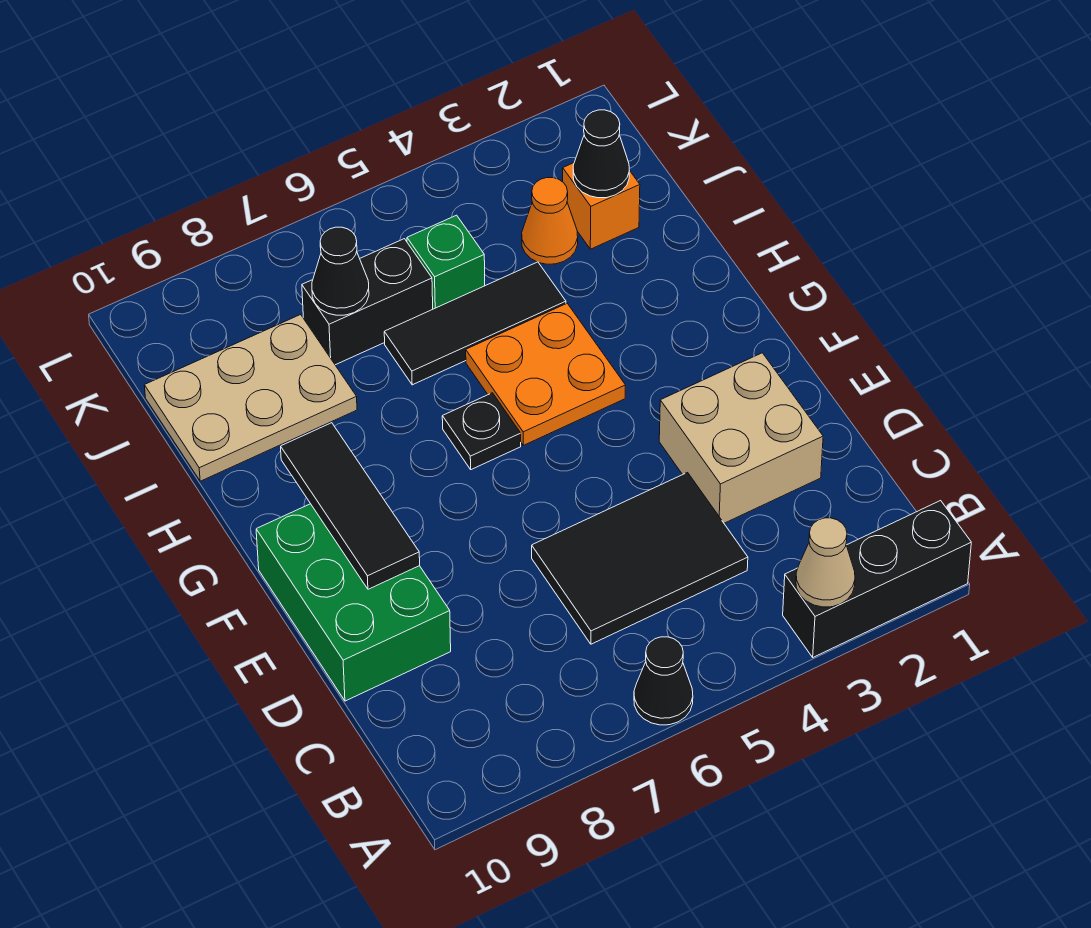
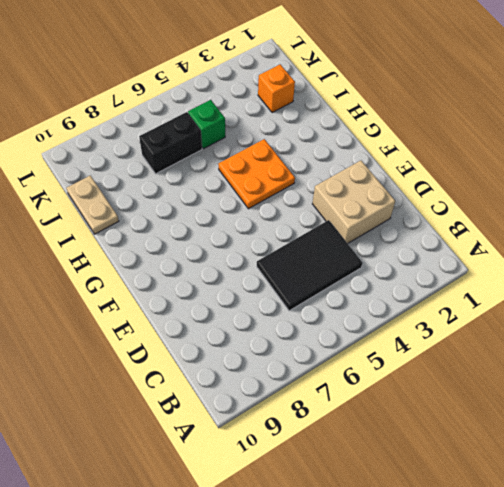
tan 1x2 plate [67,176,119,234] -> tan 2x3 plate [144,315,357,481]
none -> black 1x3 brick [783,501,971,657]
none -> black 1x1 cone [634,637,693,725]
none -> green 2x3 brick [256,504,451,701]

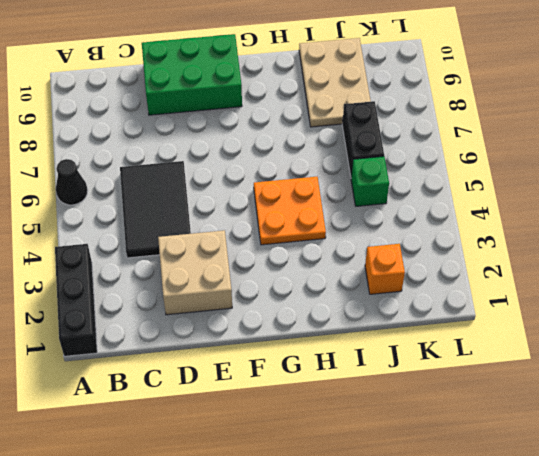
none -> black 1x1 plate [442,393,521,470]
none -> black 1x3 tile [384,262,566,385]
none -> orange 1x1 cone [522,178,578,264]

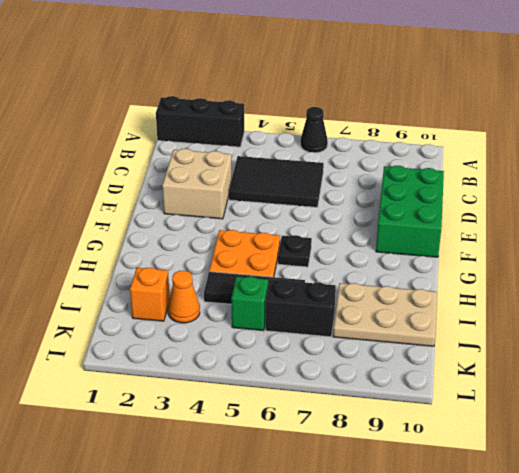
none -> tan 1x1 cone [796,518,855,607]
none -> black 1x3 tile [281,423,420,589]
none -> black 1x1 cone [573,110,629,198]

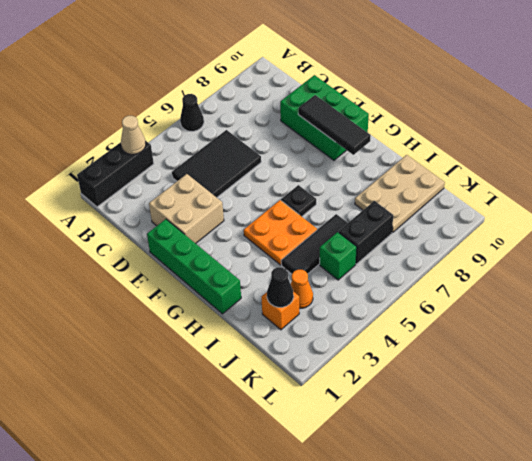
green 1x4 brick [147,219,241,314] -> none
none -> black 1x1 cone [312,227,369,315]

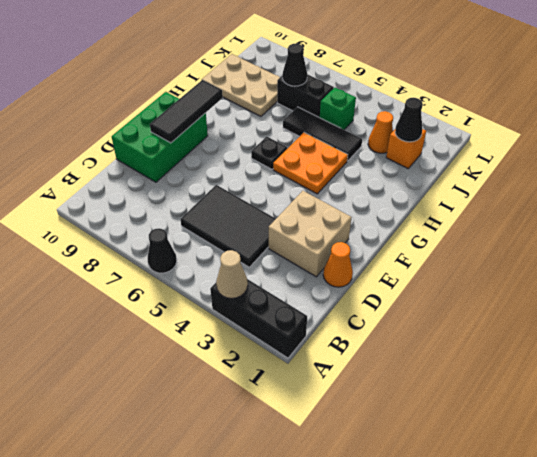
orange 1x1 cone [323,242,353,287] -> none

